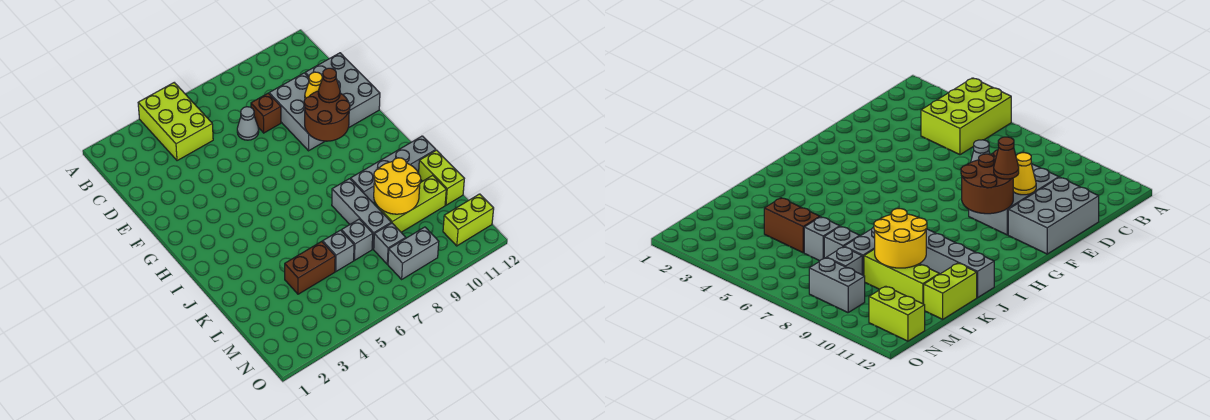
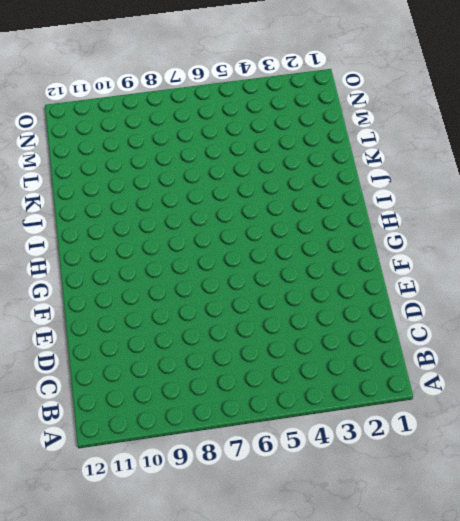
none -> lime 2x3 brick [138,83,213,161]
none -> grey 1x1 cone [237,107,259,140]
none -> brown 1x1 brick [251,93,281,133]

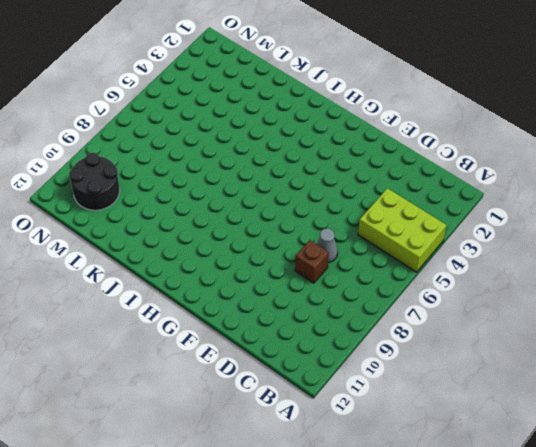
black 2x2 round brick [69,153,120,210] -> lime 1x2 brick [443,194,494,246]
none -> grey 2x3 brick [269,73,325,151]
none -> grey 2x3 brick [305,53,380,128]
none -> grey 1x3 brick [332,179,391,249]

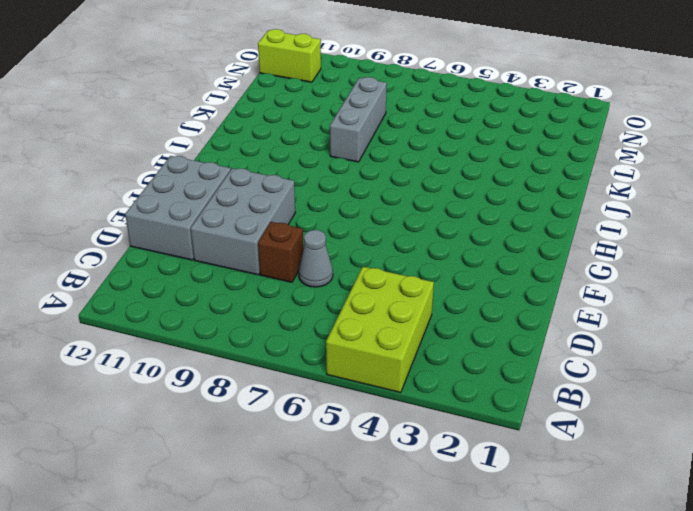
none -> grey 1x4 brick [351,136,436,203]
none -> lime 1x2 brick [419,150,464,205]
none -> brown 1x2 brick [285,241,335,294]

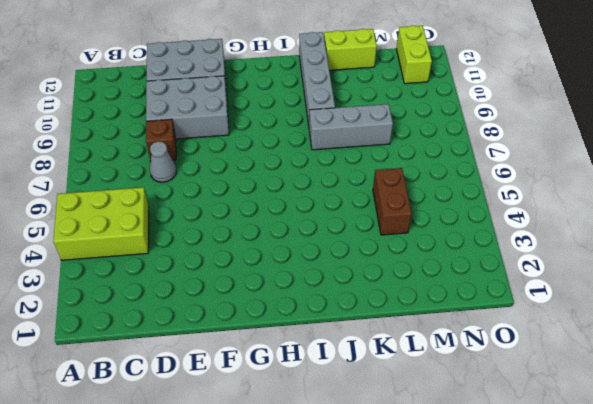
none -> grey 1x1 brick [323,230,354,271]
none -> grey 1x1 brick [341,219,373,260]
none -> lime 1x3 brick [379,175,446,232]

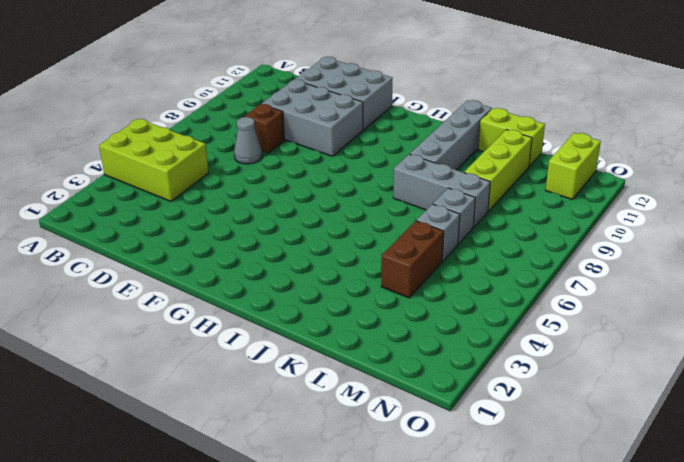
none -> grey 1x1 brick [374,223,406,264]
none -> grey 1x2 brick [388,227,439,279]
none -> yellow 1x1 cone [305,72,322,99]

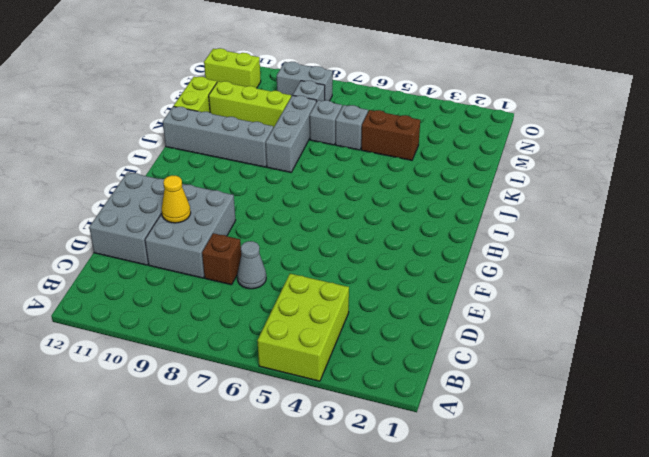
none -> brown 2x2 round brick [304,91,350,141]
none -> yellow 2x2 round brick [374,158,421,214]
none -> brown 1x1 cone [318,68,340,103]

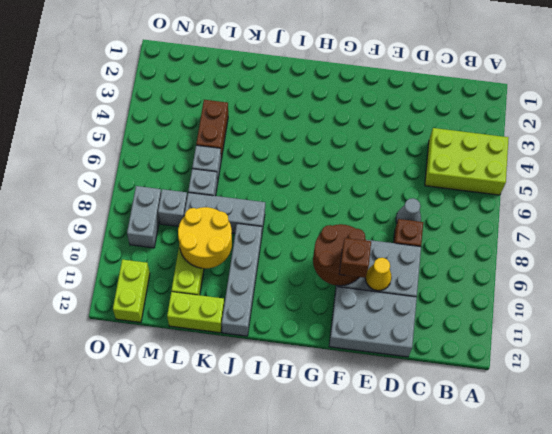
brown 1x1 brick [339,238,371,278] -> brown 1x1 cone [318,68,340,103]

